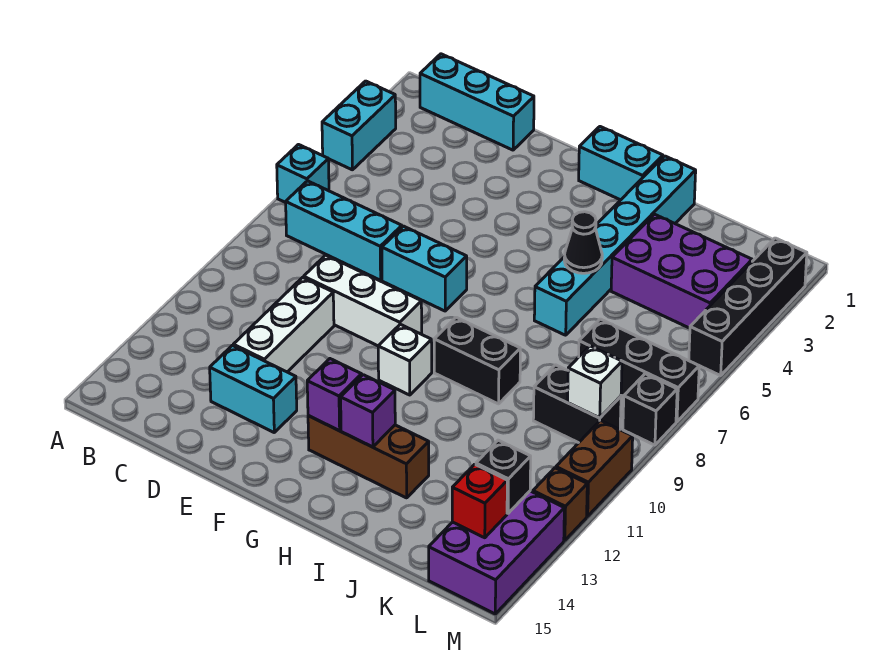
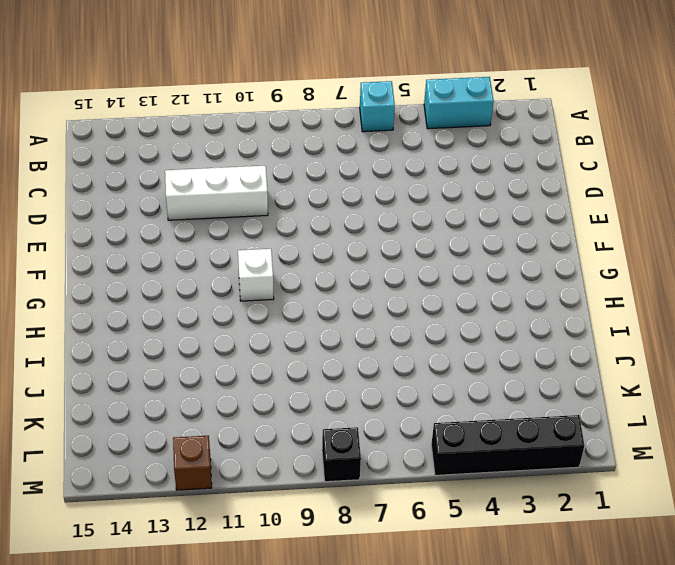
none -> cyan 1x3 brick [420,54,534,150]
none -> cyan 1x3 brick [286,181,402,280]
none -> white 1x3 brick [304,255,422,346]

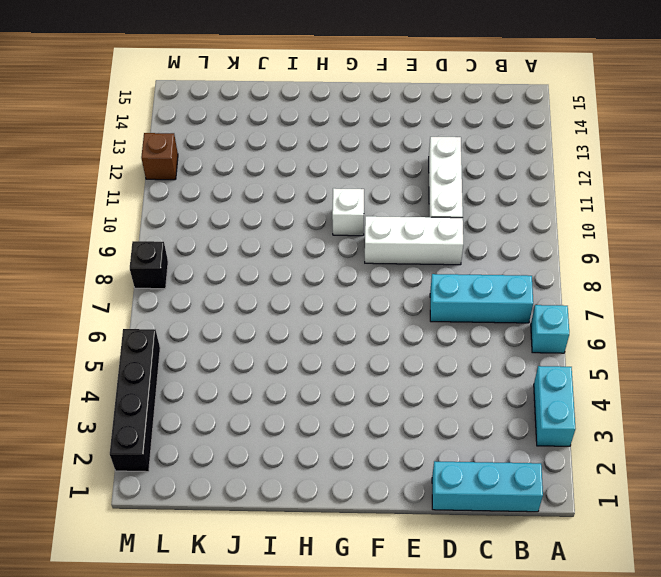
none -> cyan 1x2 brick [210,345,297,432]
none -> cyan 1x2 brick [382,226,467,311]
none -> cyan 1x2 brick [579,127,663,200]

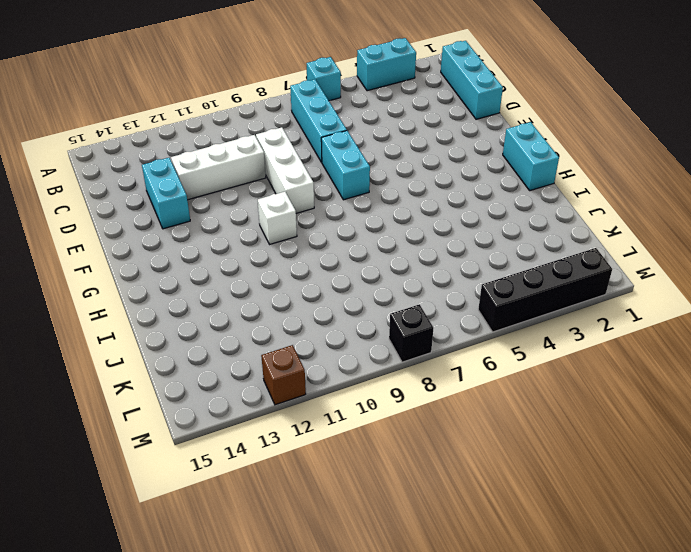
none -> brown 1x3 brick [308,416,429,498]
none -> black 1x2 brick [434,317,520,404]
none -> cyan 1x6 brick [534,156,696,335]

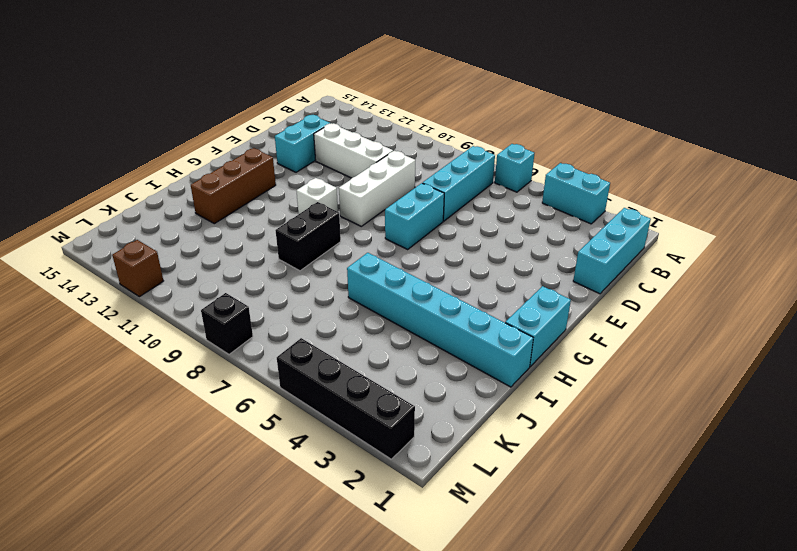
none -> purple 2x3 brick [611,214,752,328]
none -> black 1x3 brick [579,319,699,422]
none -> black 1x2 brick [533,365,621,443]

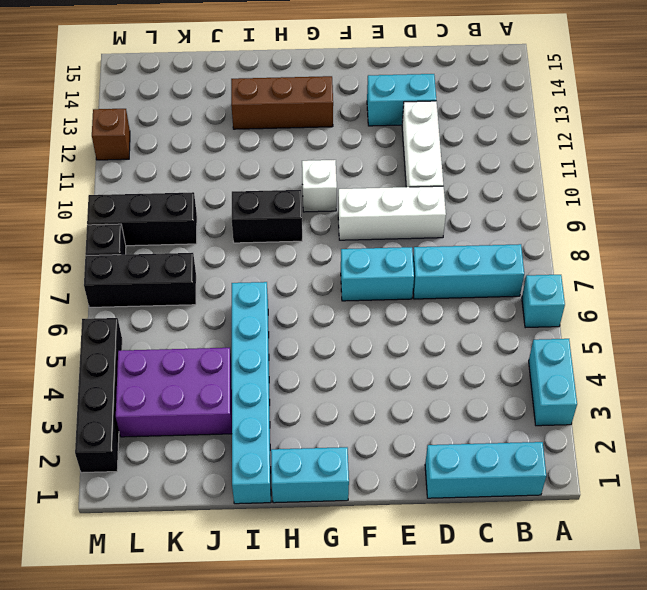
black 1x3 brick [87,192,197,246] -> black 1x2 brick [533,365,621,443]
none -> purple 2x3 brick [429,491,564,614]
none -> brown 1x2 brick [556,420,633,516]
none -> purple 1x1 brick [307,359,362,431]

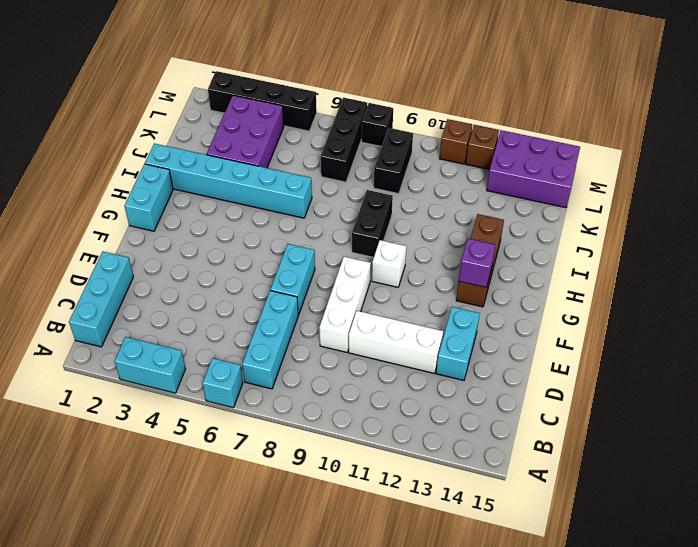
brown 1x1 brick [439,119,472,164] -> brown 1x2 brick [556,420,633,516]
none -> purple 1x1 brick [341,375,395,447]
none -> black 1x1 cone [564,212,602,273]
none -> white 1x1 brick [568,346,622,418]

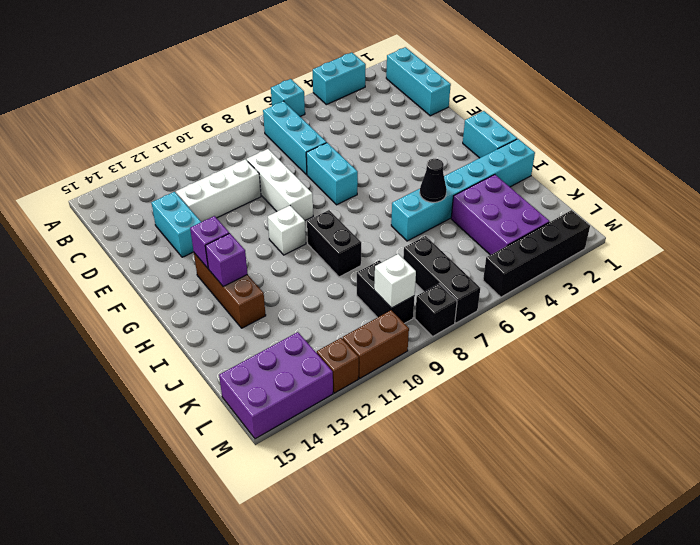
none -> black 1x1 brick [476,440,531,513]
none -> red 1x1 brick [452,464,507,538]

